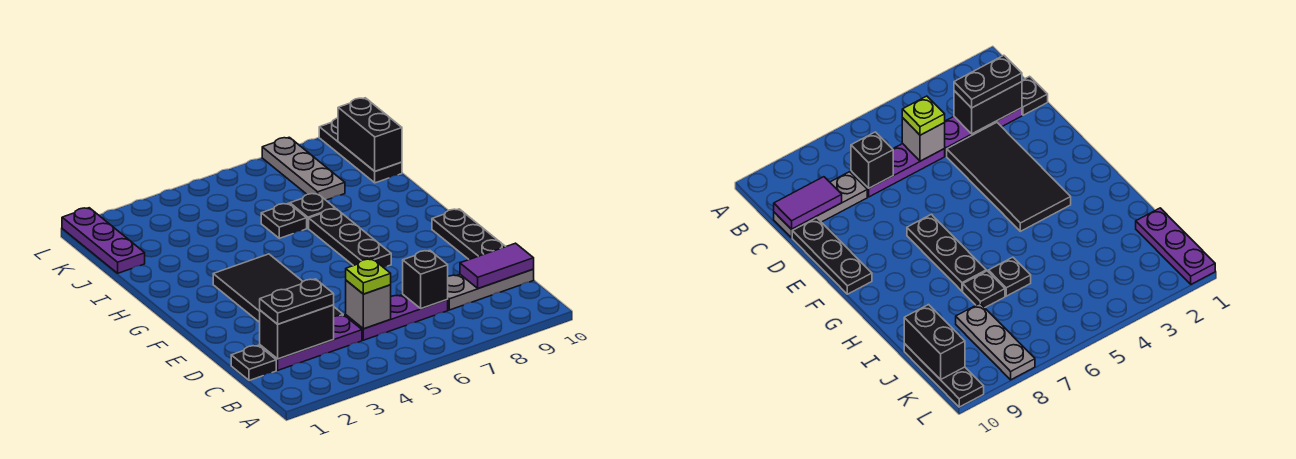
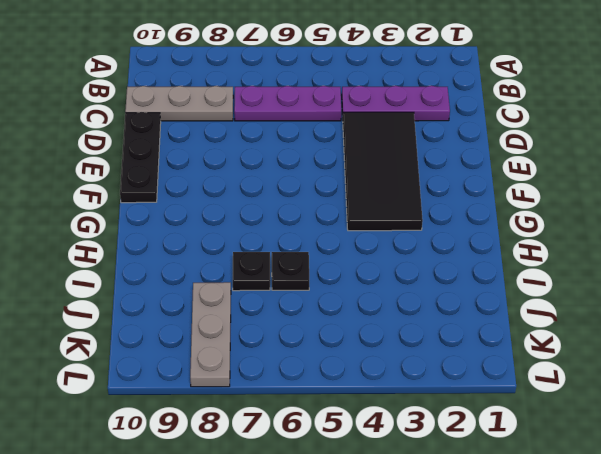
none -> black 1x1 plate [231,345,276,381]
none -> black 1x3 plate [309,209,391,267]
none -> purple 1x3 plate [62,208,145,273]

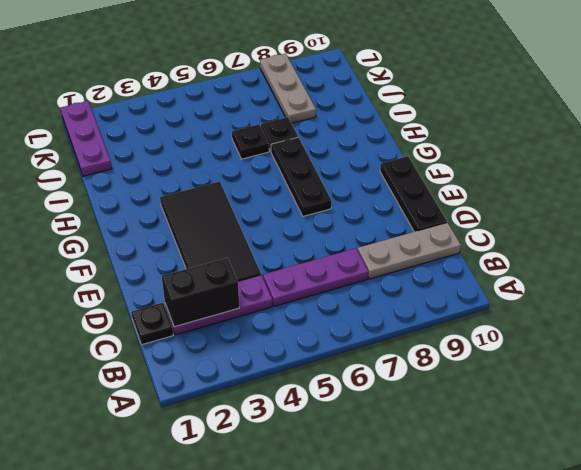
none -> black 1x3 plate [319,118,402,183]
none -> grey 1x1 brick [346,280,391,329]
none -> black 1x1 brick [403,250,448,309]

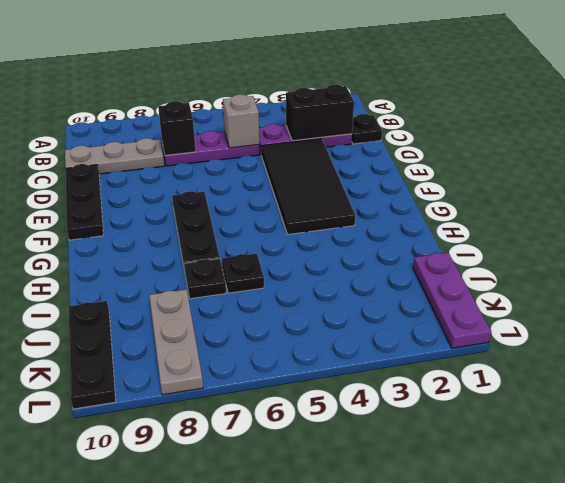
none -> purple 1x2 tile [460,243,534,288]
none -> black 1x2 brick [338,98,402,171]
none -> black 1x2 plate [260,279,334,324]

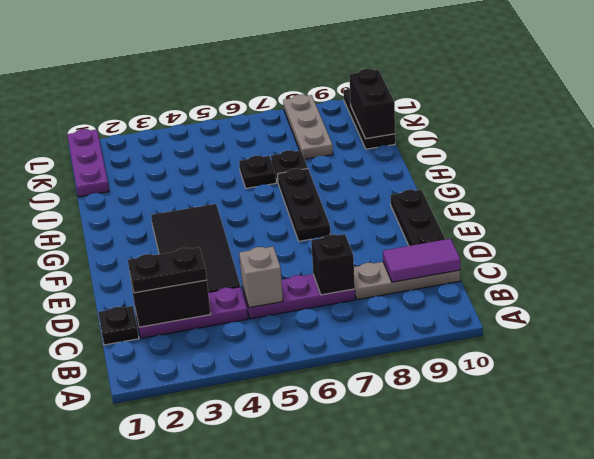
none -> lime 1x1 plate [346,259,391,294]

